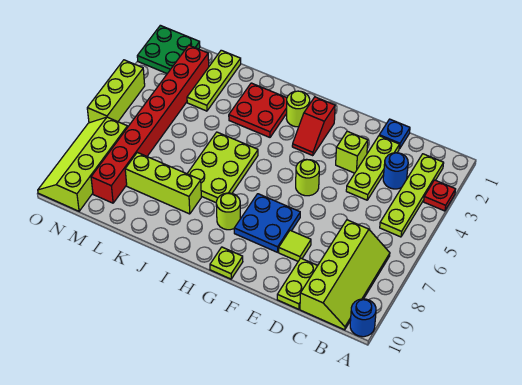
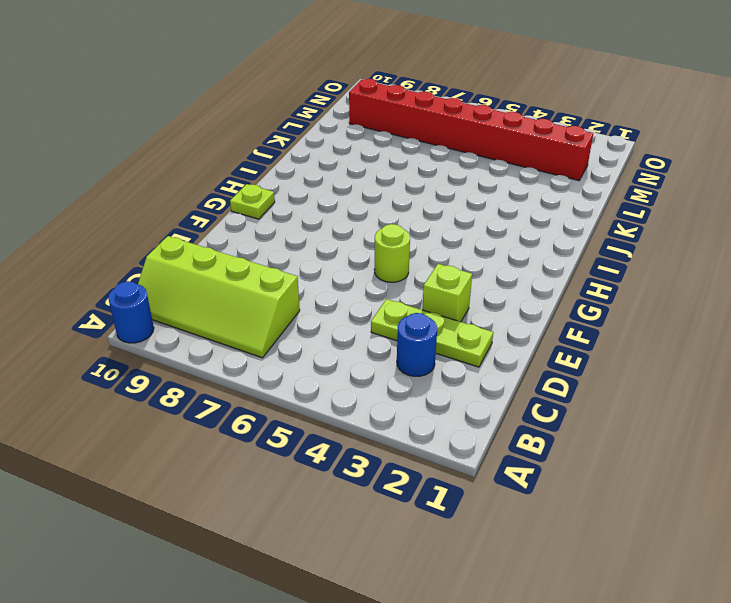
none -> red 1x1 plate [424,180,456,211]
none -> lime 1x4 plate [380,154,444,237]
none -> blue 1x1 plate [379,119,410,149]

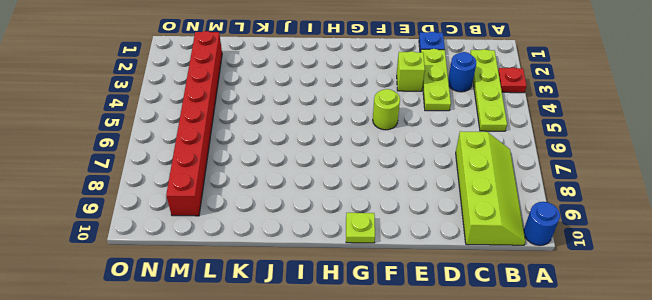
none -> lime 1x2 plate [277,258,318,309]
none -> lime 1x1 tile [279,230,311,261]
none -> blue 2x2 plate [234,194,300,252]

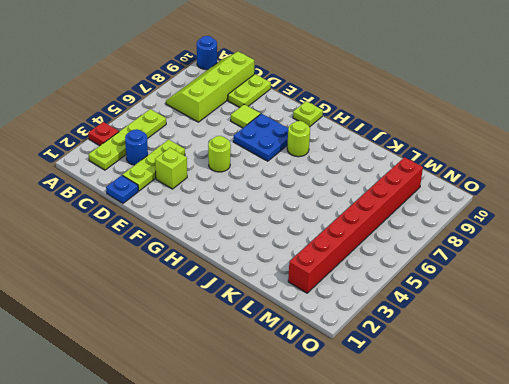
none -> red 1x2 slope [292,97,335,156]
none -> lime 1x1 round brick [286,91,310,127]
none -> red 2x2 plate [229,83,287,137]

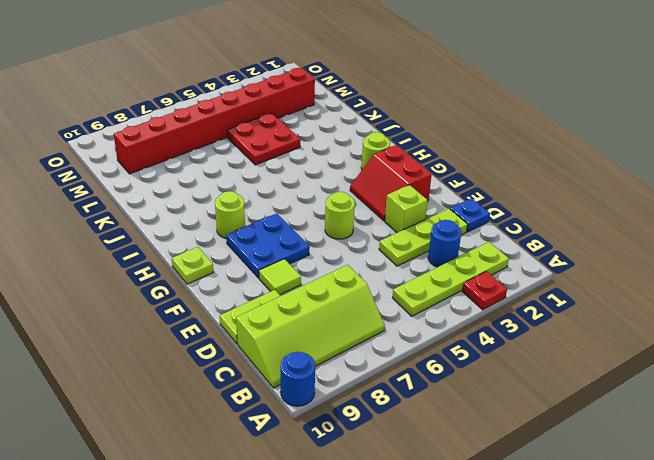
red 2x2 slope [350,145,432,221] -> red 1x2 slope [292,97,335,156]
red 2x2 plate [227,113,300,165] -> red 2x2 plate moved to [229,83,287,137]
none -> lime 2x3 plate [187,132,258,202]
none -> lime 1x3 brick [125,152,201,214]
none -> lime 1x3 plate [187,50,241,111]

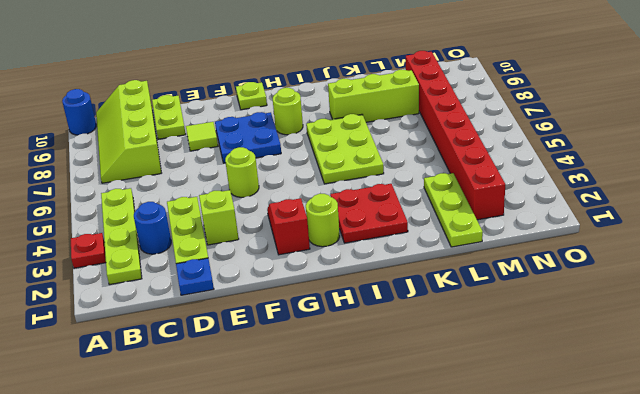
none -> green 2x2 plate [137,25,200,74]
none -> lime 2x4 slope [38,117,128,211]
none -> lime 1x3 brick [87,60,145,123]

